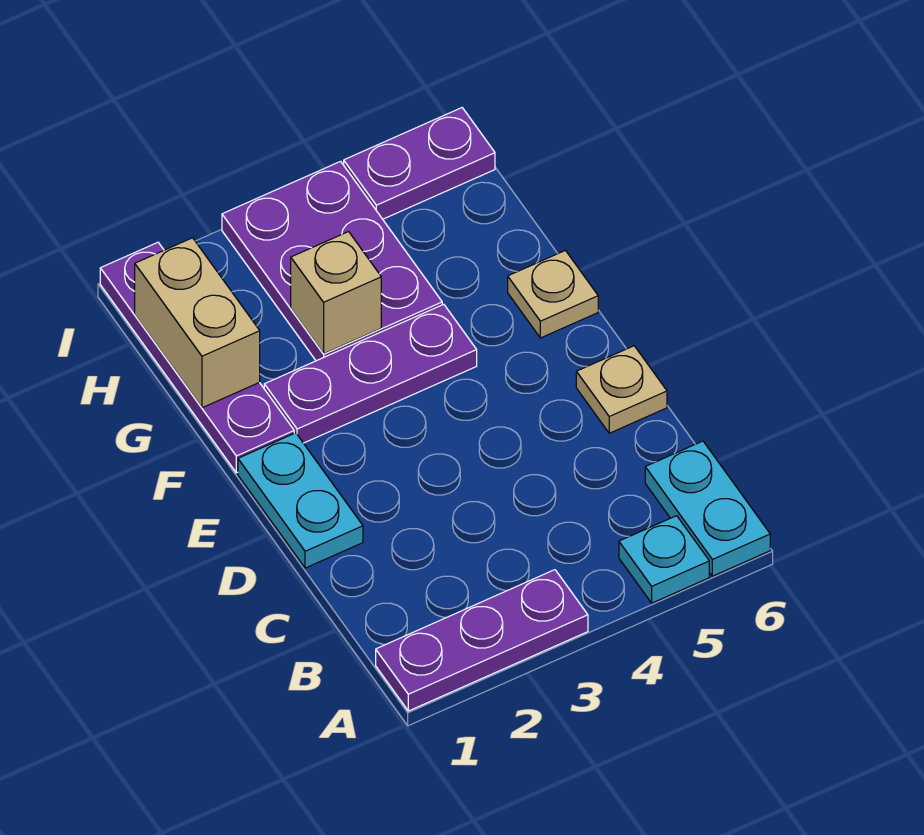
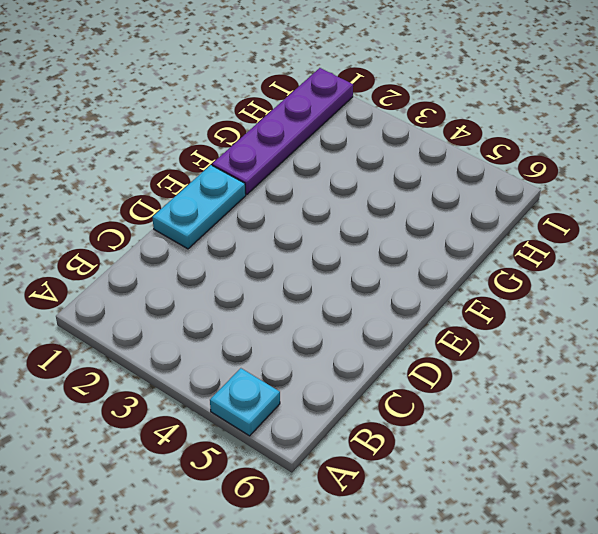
none -> purple 1x3 plate [376,570,588,711]
none -> cyan 1x2 plate [645,441,770,576]
none -> tan 1x1 plate [576,346,667,433]

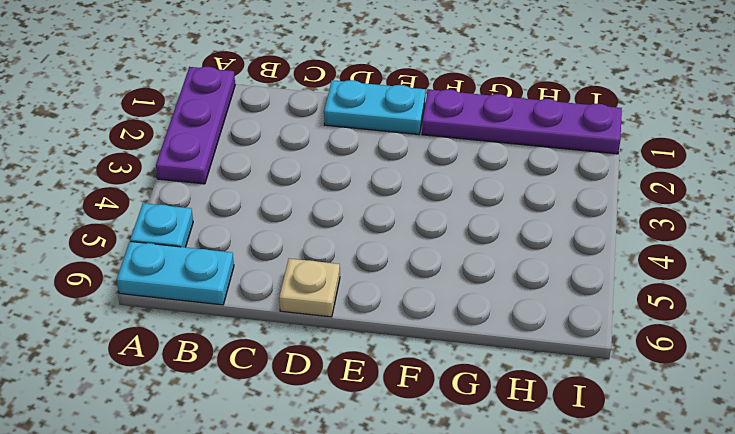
none -> purple 1x3 plate [264,304,477,443]
none -> tan 1x1 plate [508,250,598,338]
none -> purple 2x3 plate [222,161,442,361]

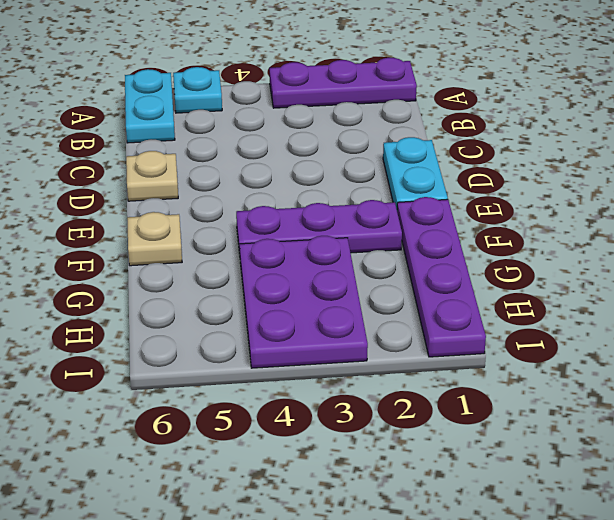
none -> purple 1x2 plate [344,108,495,219]
none -> tan 1x2 brick [135,238,260,408]
none -> tan 1x1 brick [291,232,381,354]

